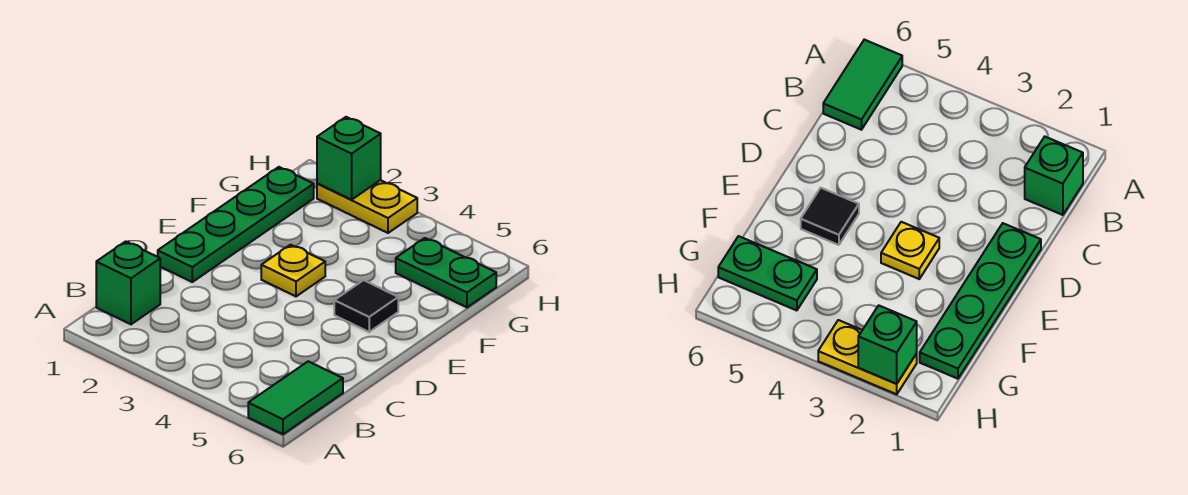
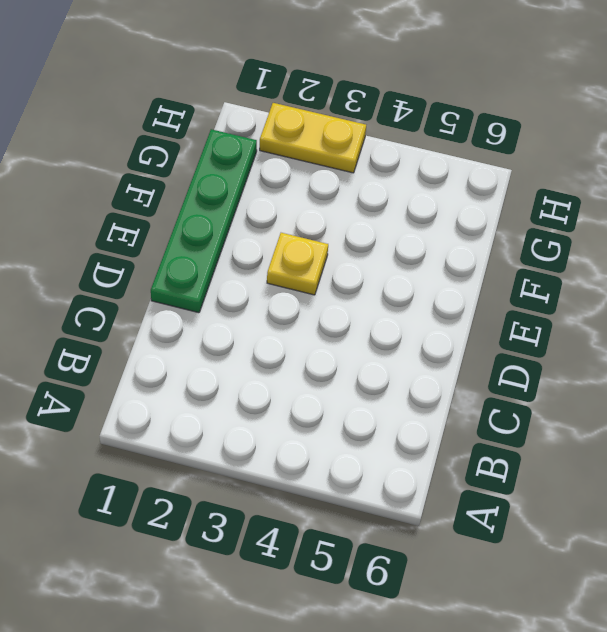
none -> green 1x2 tile [248,361,343,434]
none -> green 1x1 brick [96,242,160,324]

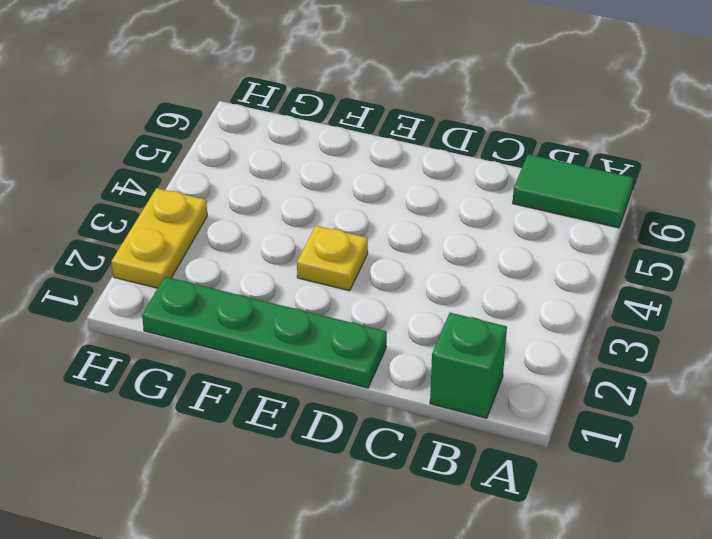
none -> black 1x1 tile [334,280,398,332]
none -> green 1x2 plate [396,238,496,307]

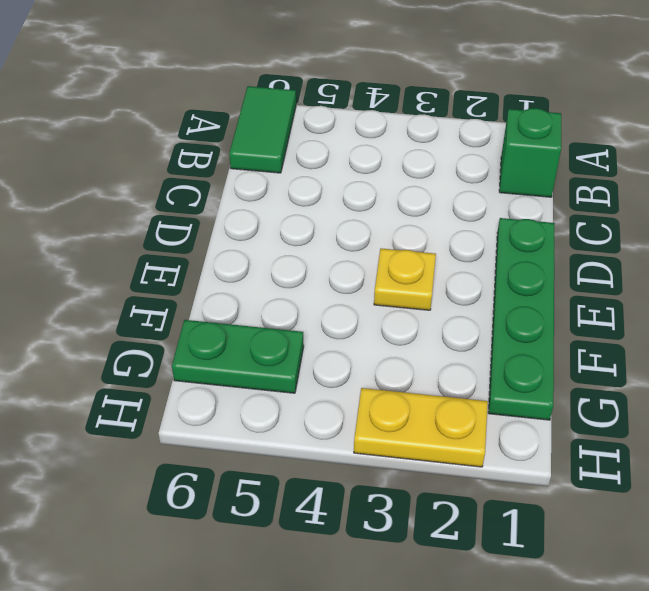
none -> black 1x1 tile [334,280,398,332]
none -> green 1x1 brick [317,117,381,200]

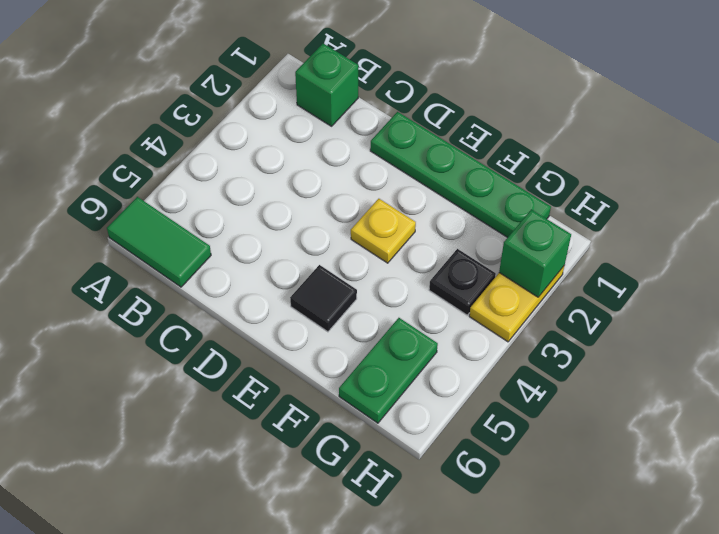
black 1x1 plate [429,249,496,315] -> none

